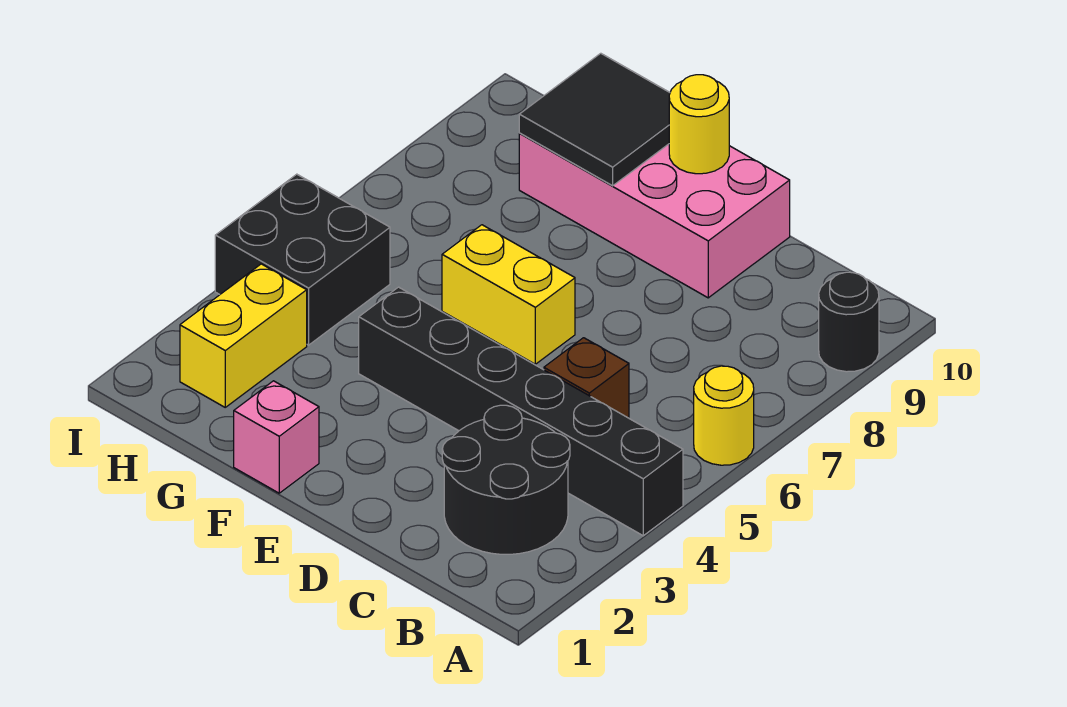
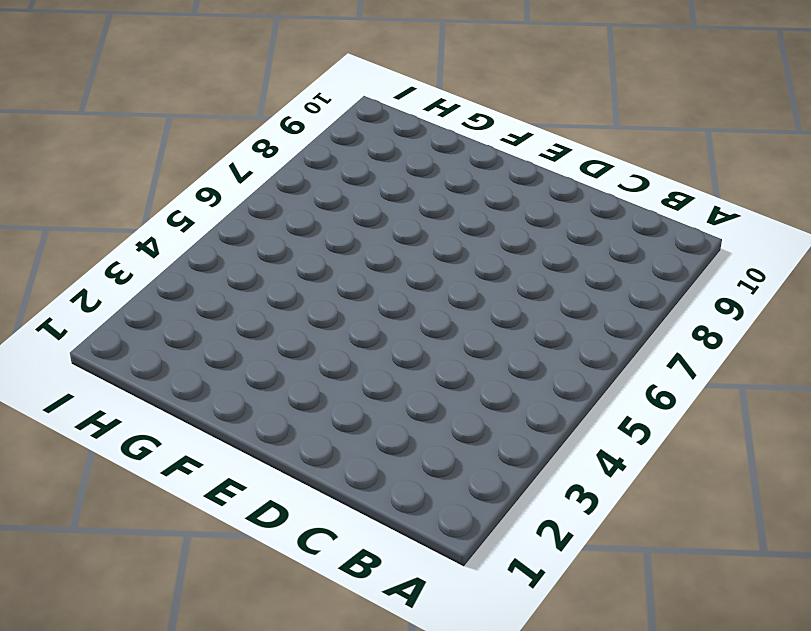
none -> black 1x6 brick [359,287,683,536]
none -> yellow 1x1 round brick [694,366,754,465]
none -> black 1x1 round brick [819,272,879,372]

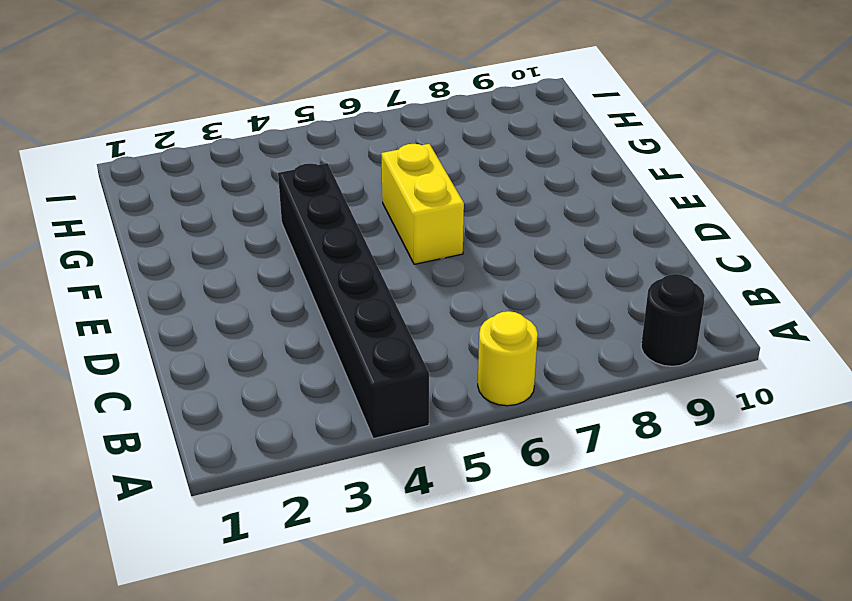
none -> black 2x2 round brick [442,405,570,554]
none -> brown 1x1 brick [544,338,629,418]
none -> pink 2x4 brick [519,133,790,298]

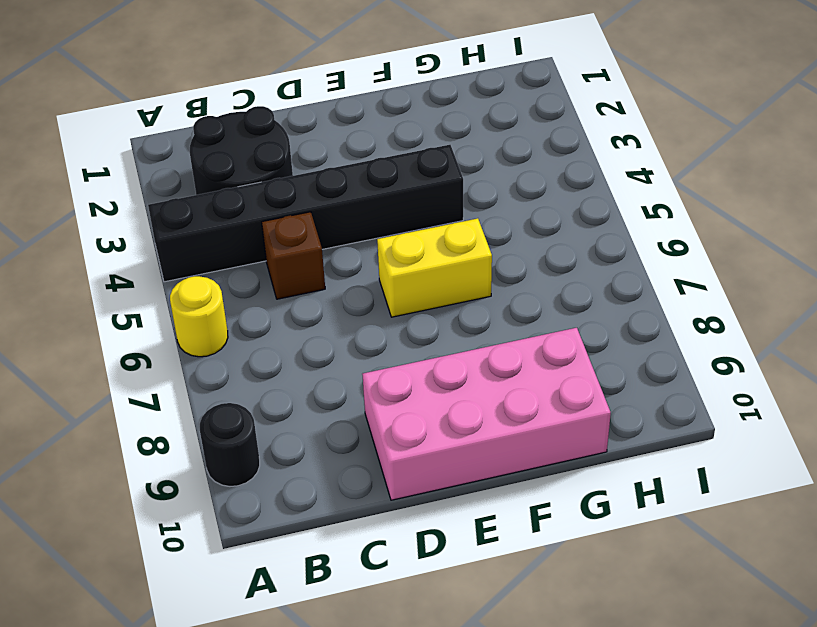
none -> pink 1x1 brick [234,381,319,493]
none -> yellow 1x2 brick [180,264,307,407]
none -> black 2x2 brick [215,174,390,345]

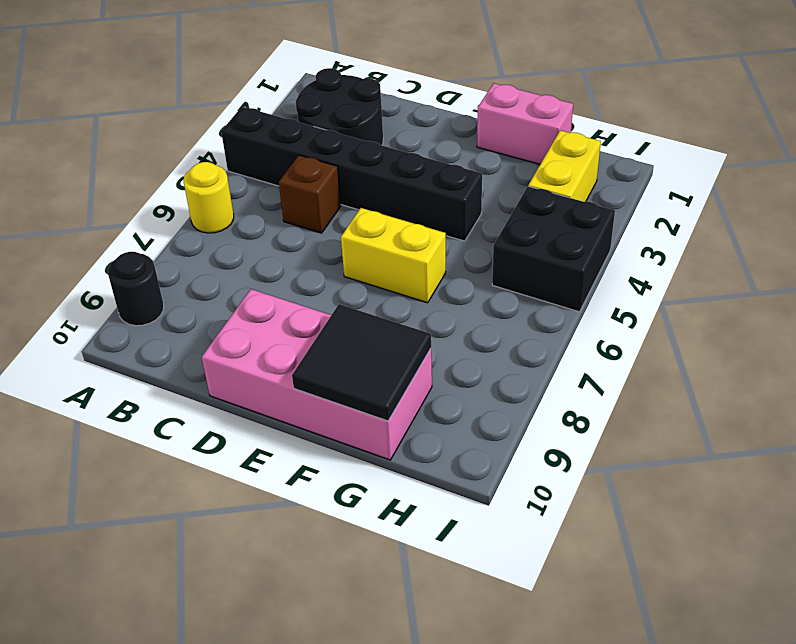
pink 1x2 brick [477,83,573,164] -> pink 1x1 brick [234,381,319,493]
none -> yellow 1x1 round brick [669,75,729,174]

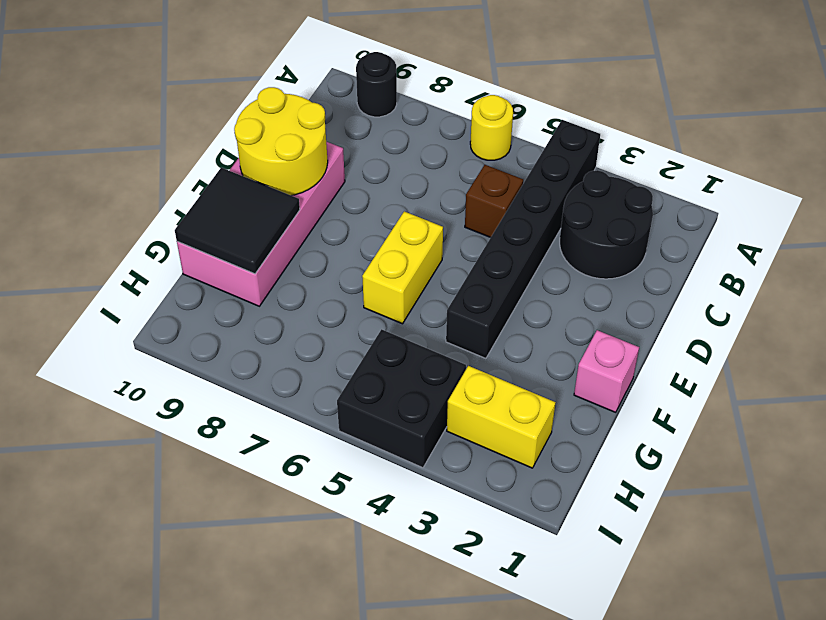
yellow 2x2 round brick [234,87,328,196] -> yellow 1x1 round brick [669,75,729,174]

